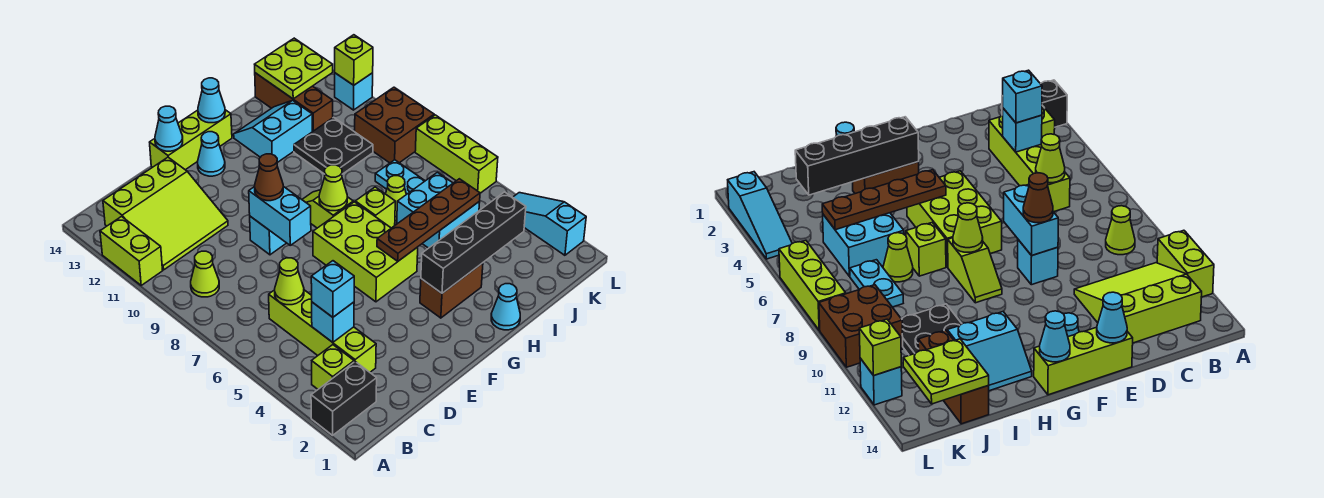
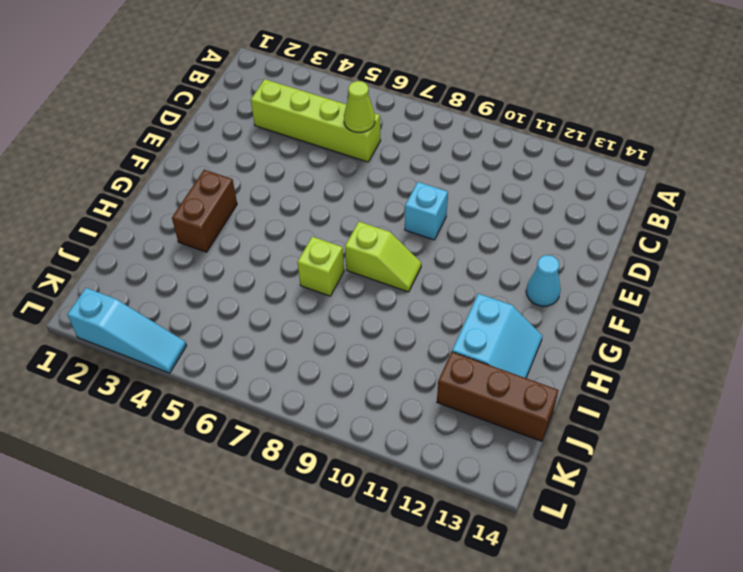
none -> black 1x2 brick [311,362,377,435]
none -> lime 1x2 brick [100,217,163,285]
none -> lime 1x1 brick [312,345,354,389]
none -> lime 1x1 cone [191,251,219,297]

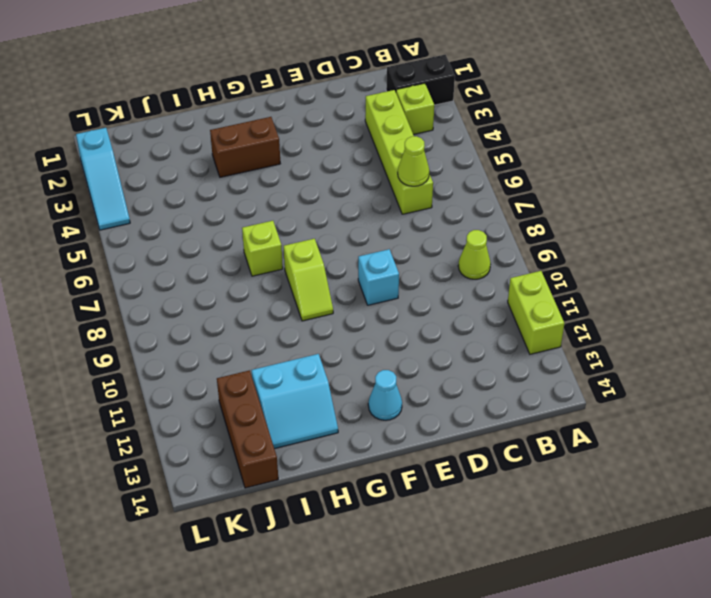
none -> lime 3x3 slope [103,157,228,270]
none -> lime 1x3 brick [150,110,232,170]
none -> lime 2x3 brick [313,202,418,302]
none -> cyan 1x1 cone [491,284,520,330]

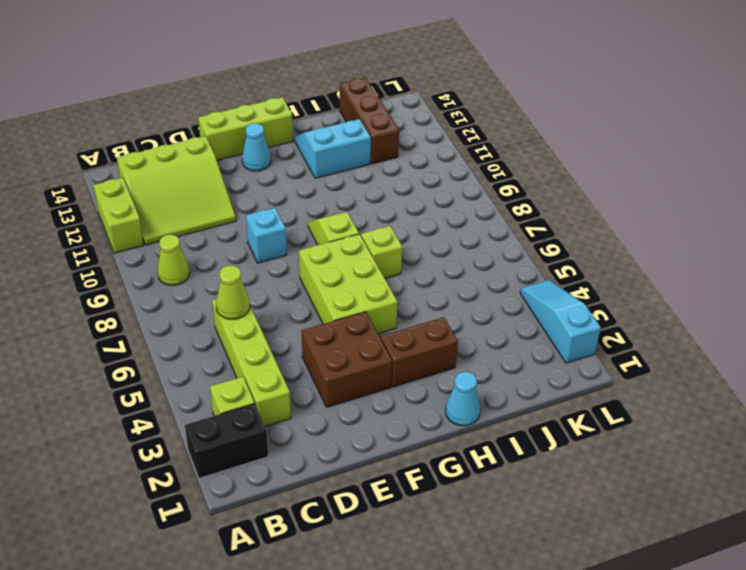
brown 2x2 brick [302,312,392,407] -> brown 2x2 brick moved to [355,87,434,163]
none -> cyan 2x2 brick [397,172,480,248]
none -> lime 1x1 cone [386,176,406,221]
none -> black 2x2 plate [294,117,373,174]
none -> cyan 1x2 plate [375,160,425,194]

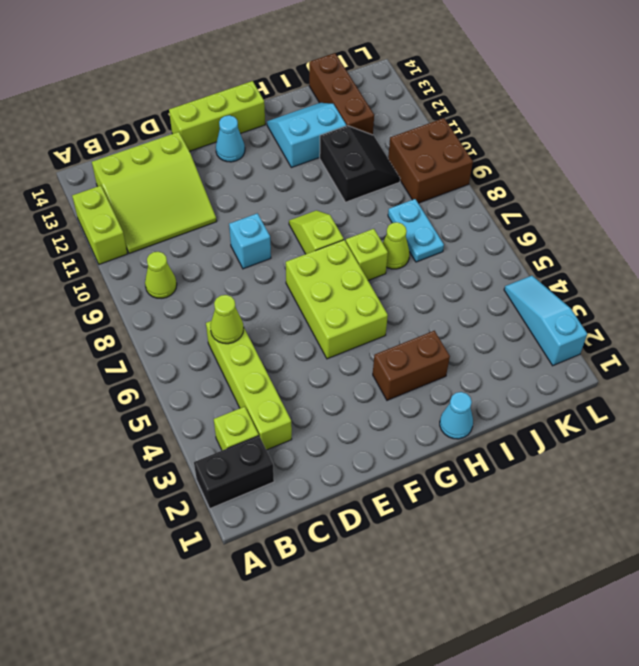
black 2x2 slope [320,126,400,202] -> black 2x2 plate [294,117,373,174]
none -> cyan 2x2 brick [397,172,480,248]
none -> lime 1x3 brick [415,115,498,193]
none -> cyan 1x1 brick [335,73,373,110]
none -> cyan 1x1 brick [312,302,354,342]

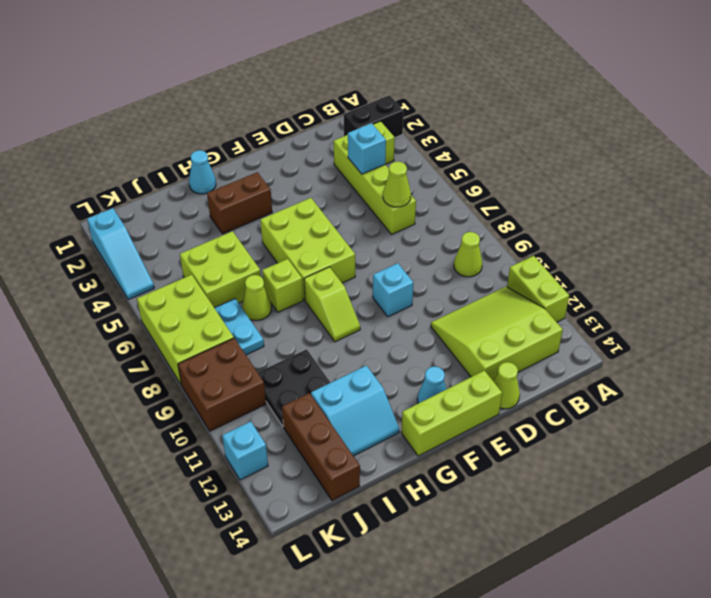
lime 1x1 cone [493,362,520,409] -> lime 1x1 cone moved to [319,165,347,211]
lime 2x2 brick [180,231,261,308] -> cyan 2x2 brick [397,172,480,248]
lime 2x3 brick [137,275,234,385] -> lime 1x3 brick [415,115,498,193]
none -> cyan 1x2 brick [249,186,311,245]
none -> cyan 1x1 cone [155,106,183,151]
none -> black 1x4 brick [421,192,526,293]
none -> brown 1x4 plate [377,179,480,261]

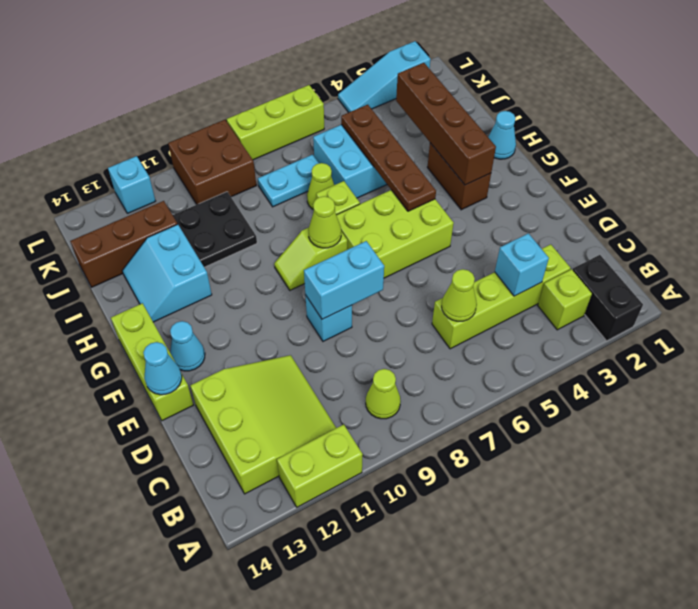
brown 1x4 brick [396,63,496,185] -> black 1x4 brick [421,192,526,293]
none -> cyan 1x1 cone [198,78,225,123]
none -> lime 2x2 plate [255,38,333,99]
none -> lime 1x1 brick [335,35,373,85]
none -> cyan 1x1 brick [311,261,354,317]

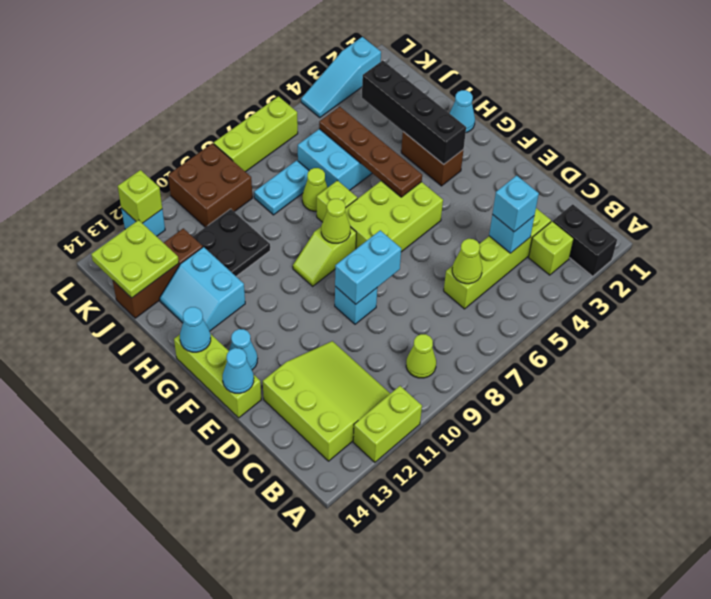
none -> brown 1x1 cone [255,154,283,201]

